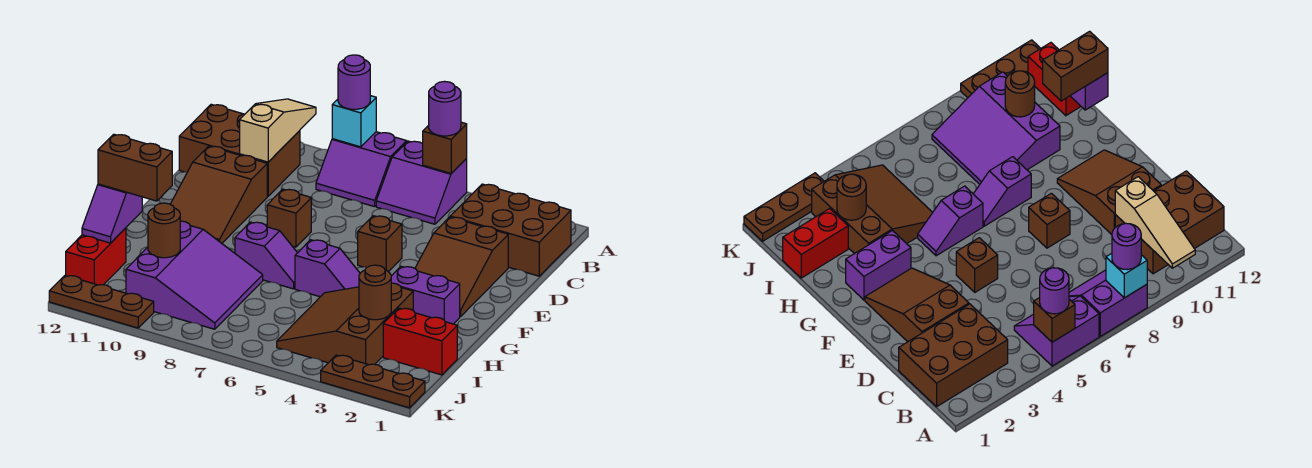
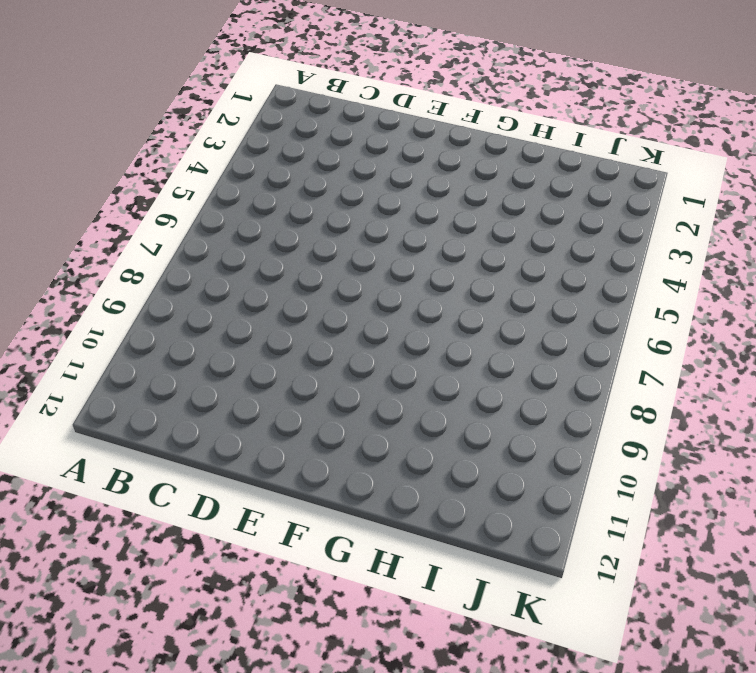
none -> purple 2x2 slope [376,141,467,224]
none -> purple 2x2 slope [316,132,407,207]
none -> brown 2x3 brick [450,184,571,276]

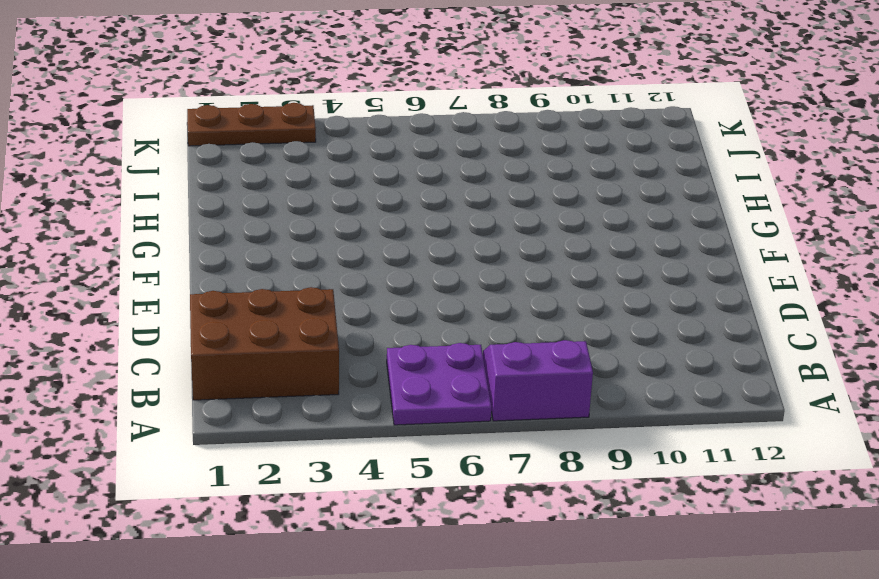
purple 2x2 plate [387,343,491,425] -> purple 2x2 slope [376,141,467,224]
none -> brown 2x3 brick [179,104,300,196]
none -> brown 2x3 slope [415,217,508,317]
none -> brown 2x3 slope [170,146,267,243]

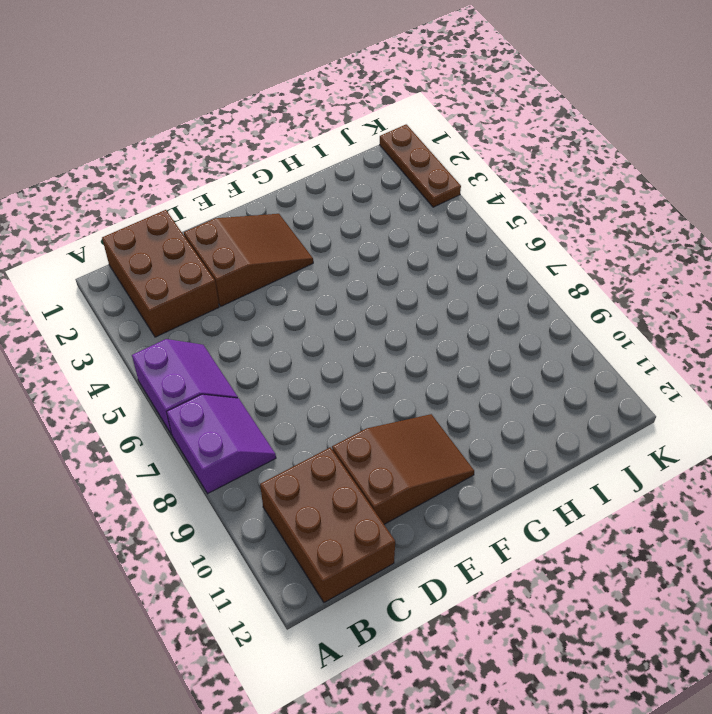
none -> brown 1x1 brick [358,216,402,272]
none -> brown 1x1 brick [267,189,311,247]
none -> purple 1x2 brick [391,266,460,324]

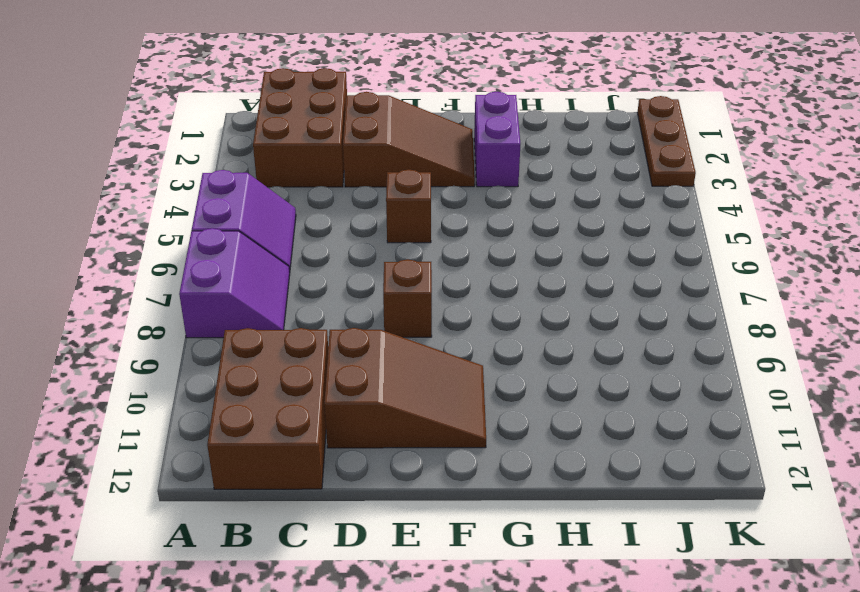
none -> purple 1x2 slope [295,240,360,297]
none -> purple 1x2 slope [235,222,297,289]
none -> brown 3x3 slope [277,283,413,365]

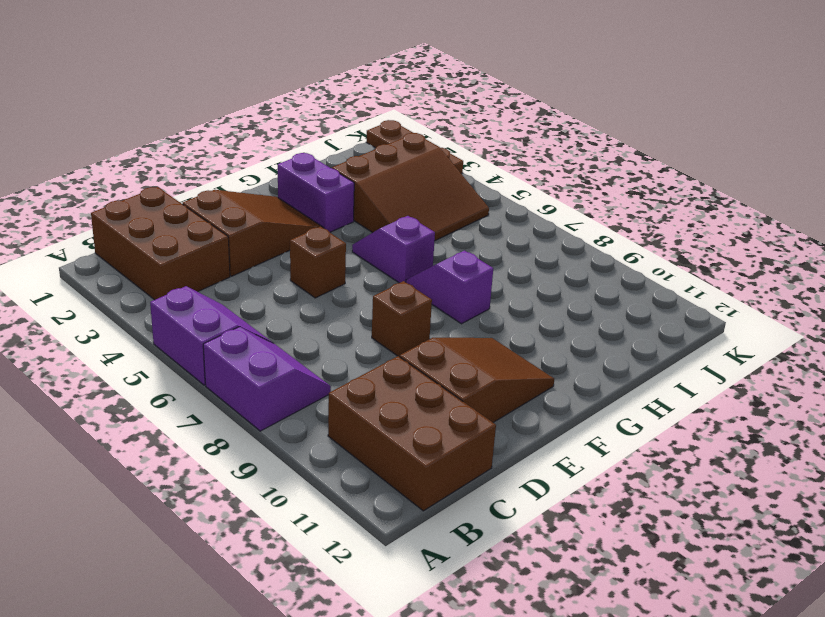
none -> purple 3x3 slope [126,221,263,329]
none -> red 1x2 brick [383,308,457,375]
none -> red 1x2 brick [66,228,126,285]

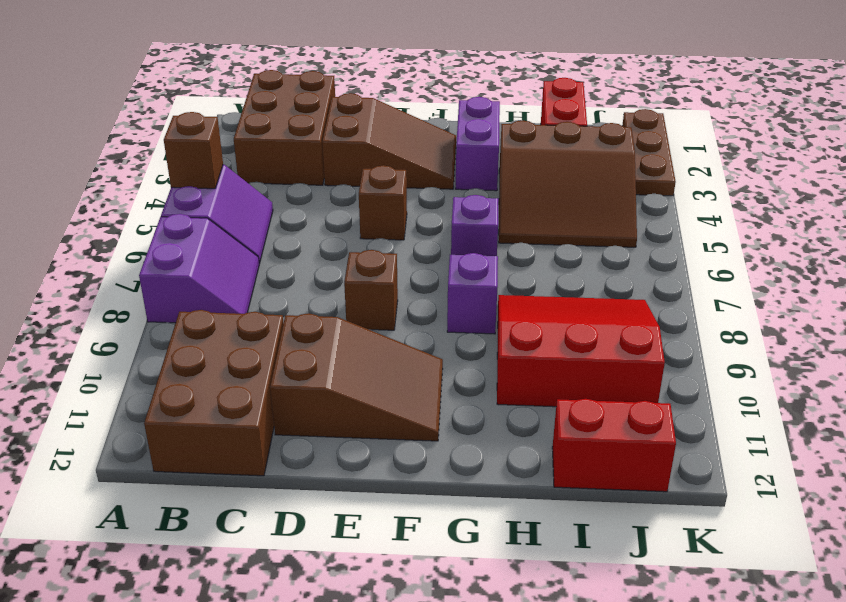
red 3x3 slope [497,295,665,407] -> purple 3x3 slope [126,221,263,329]
none -> brown 1x3 plate [49,275,154,328]
none -> cyan 1x1 brick [332,96,376,147]
none -> tan 1x3 slope [240,99,316,162]

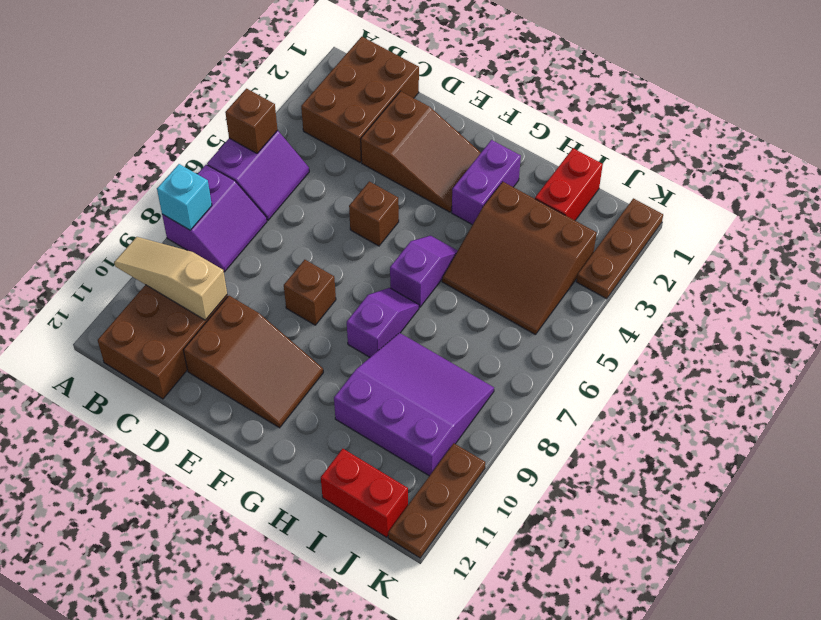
none -> purple 1x2 slope [82,184,142,243]
none -> brown 1x1 round brick [359,265,391,320]
none -> brown 1x1 round brick [148,203,180,258]

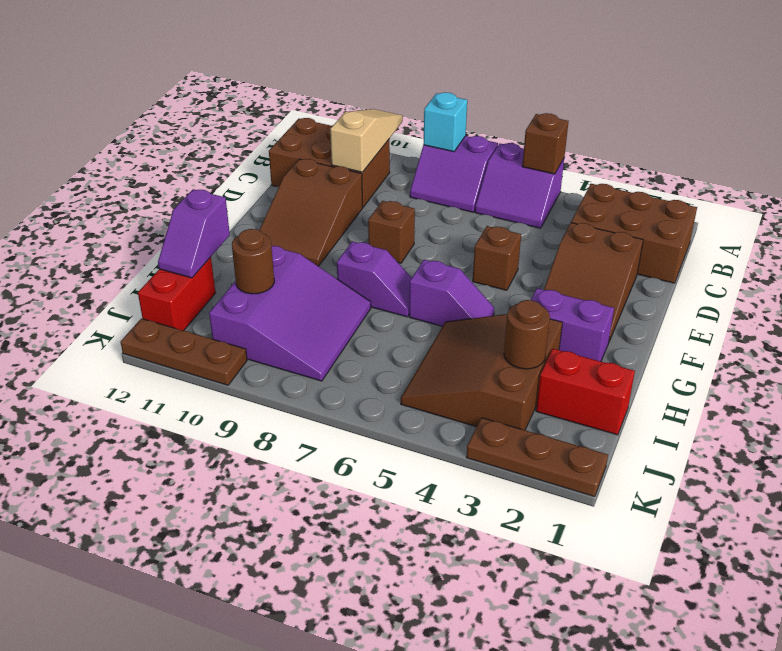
none -> purple 1x1 round brick [429,81,461,136]
none -> purple 1x1 round brick [338,55,370,109]
none -> brown 1x2 brick [98,134,172,201]

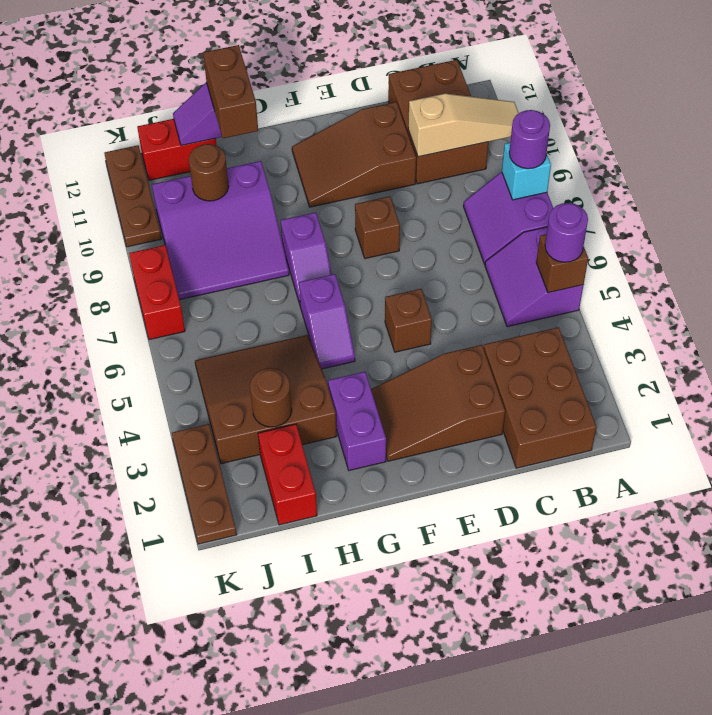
red 1x2 brick [129,245,185,340] -> none

